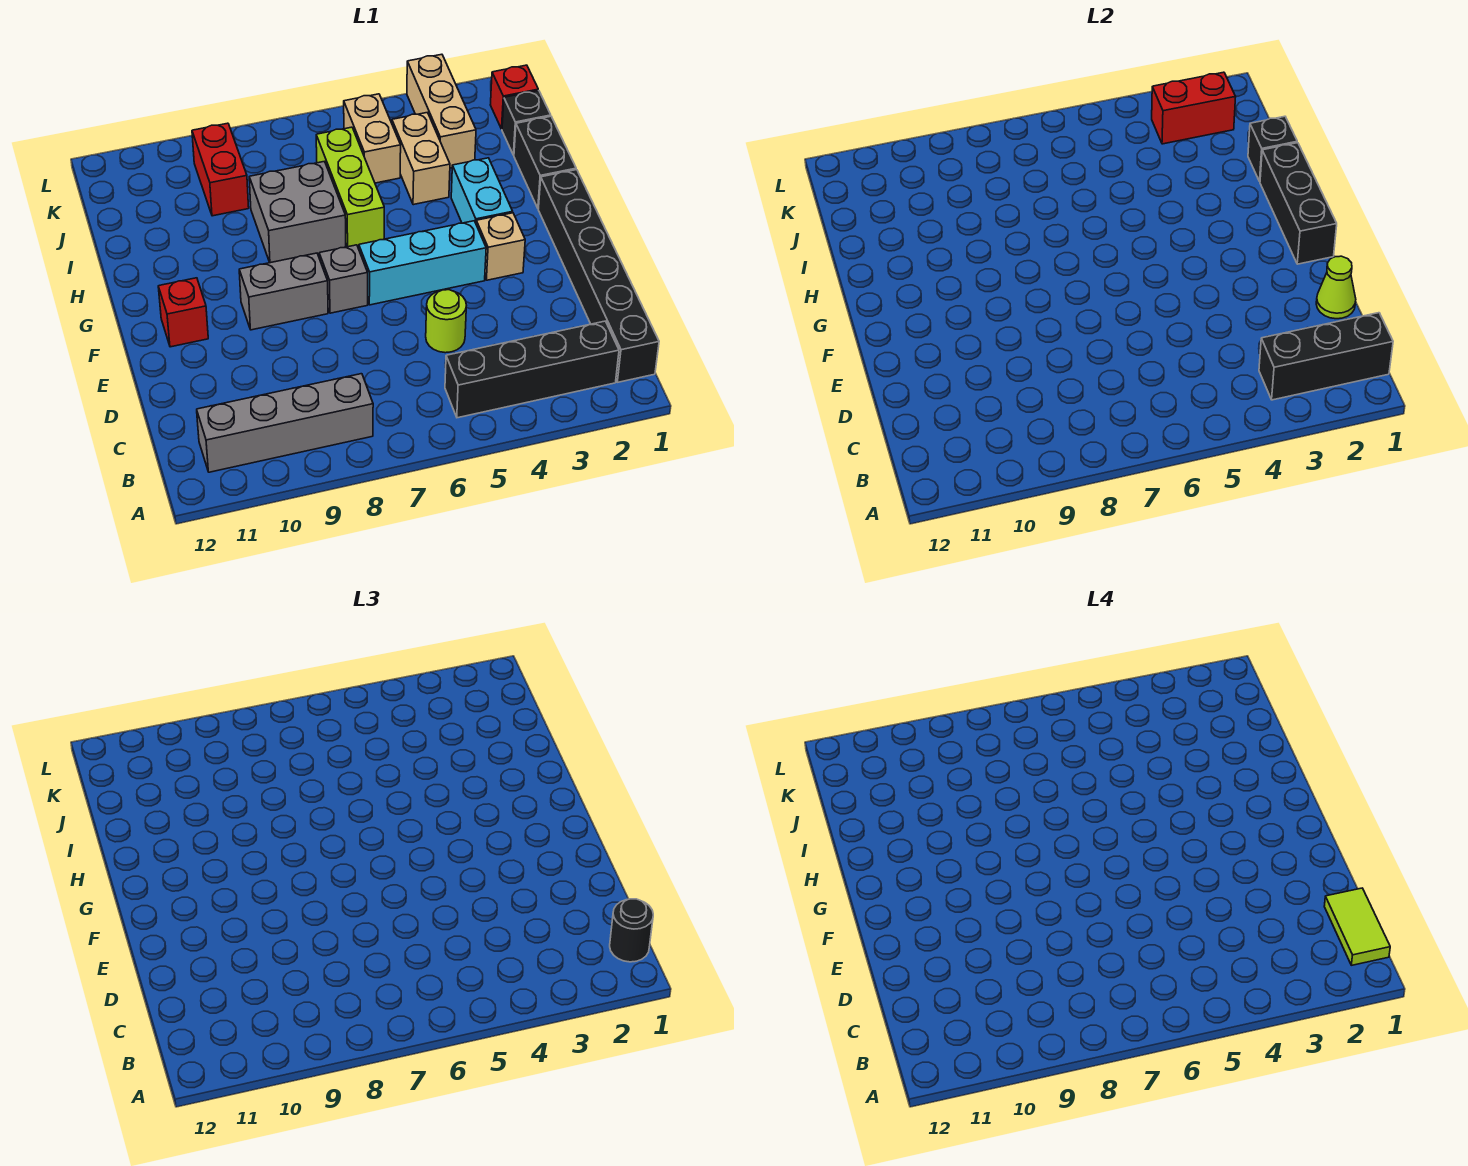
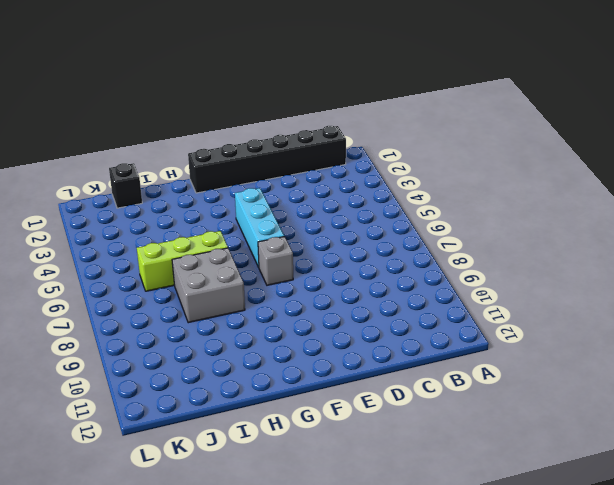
none -> black 1x4 brick [445,321,619,418]
none -> grey 1x4 brick [197,374,373,472]
none -> lime 1x1 round brick [426,290,466,353]

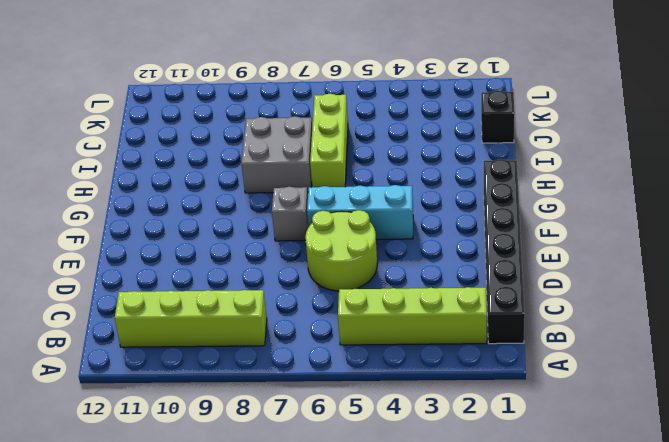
lime 1x4 brick [338,287,487,345] -> black 1x4 brick [445,321,619,418]
lime 1x4 brick [115,290,267,347] -> grey 1x4 brick [197,374,373,472]
lime 2x2 round brick [305,210,377,291] -> lime 1x1 round brick [426,290,466,353]
none -> tan 1x1 brick [476,213,525,280]
none -> grey 1x2 brick [239,253,328,330]
none -> red 1x1 brick [158,278,208,347]

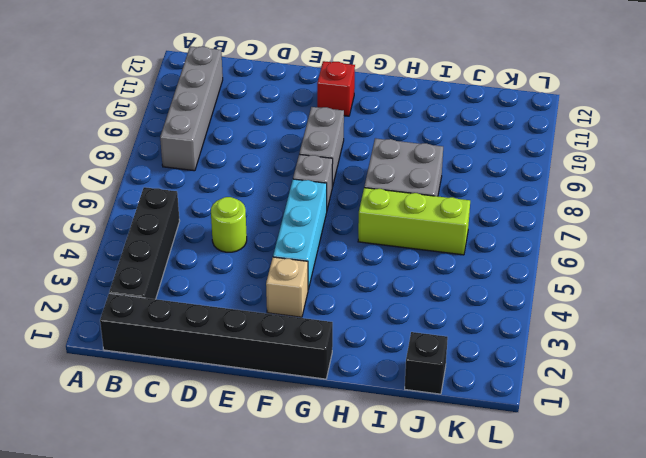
none -> cyan 1x2 brick [451,158,513,223]
none -> black 1x2 brick [514,116,576,209]
none -> tan 1x2 brick [392,112,450,205]

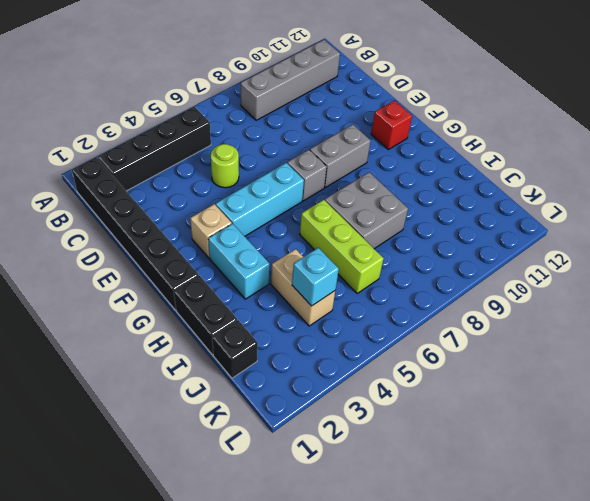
cyan 1x1 brick [292,248,339,306] -> none
none -> tan 1x3 brick [407,54,476,168]
none -> tan 1x2 brick [344,94,401,183]
none -> red 1x2 brick [192,123,249,216]

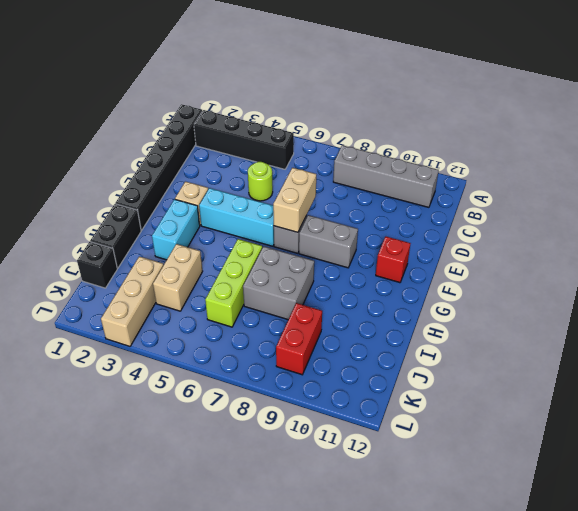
tan 1x2 brick [273,168,316,232] -> tan 1x2 brick moved to [344,94,401,183]
none -> red 1x1 brick [490,65,538,129]
none -> black 1x3 brick [1259,313,1393,400]
none -> lime 1x1 cone [1316,256,1356,319]

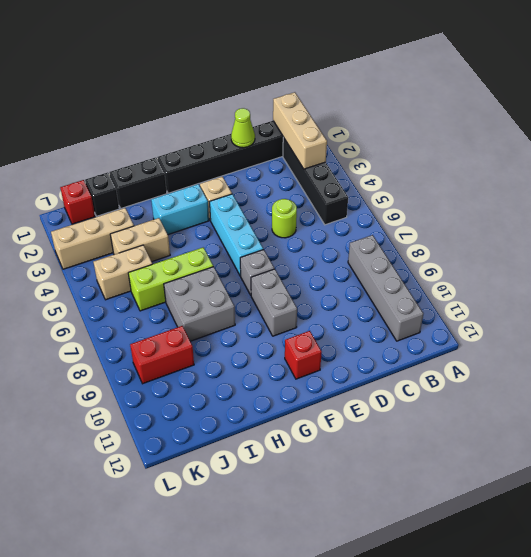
tan 1x3 brick [273,92,327,169] -> black 1x3 brick [1259,313,1393,400]
none -> black 1x3 brick [1260,143,1337,264]
none -> black 1x1 brick [1248,116,1297,181]
none -> red 1x2 brick [1152,72,1236,144]

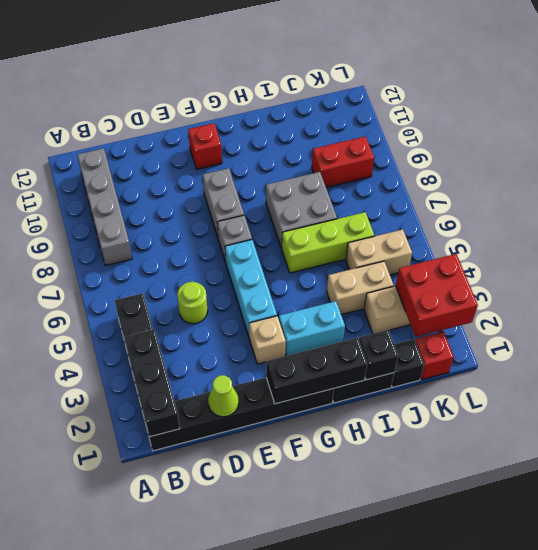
red 2x2 brick [396,254,478,337] -> red 1x2 brick [1152,72,1236,144]
none -> black 1x1 round brick [610,899,653,962]
none -> lime 1x2 tile [1324,888,1390,965]

